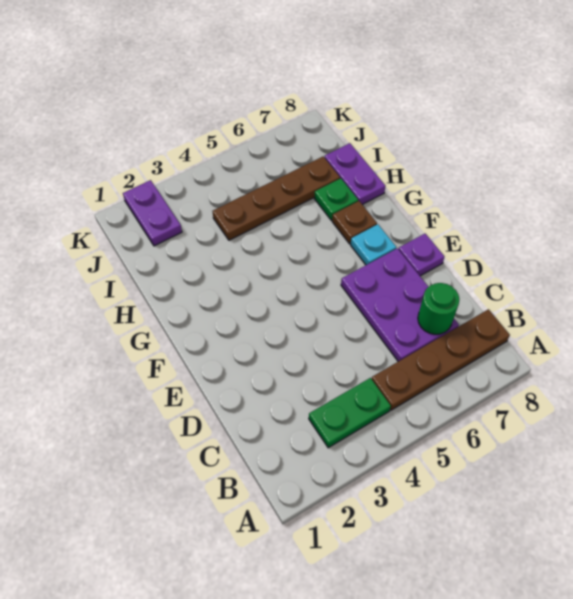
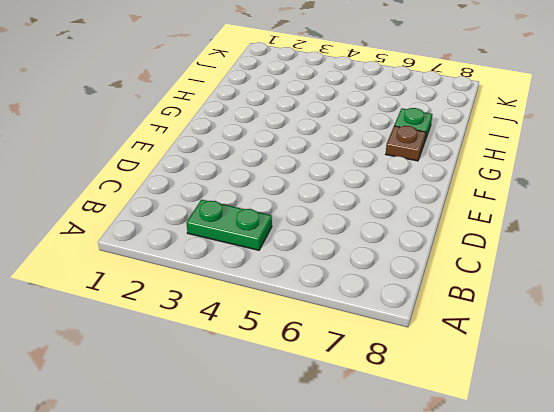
none -> brown 1x4 plate [372,309,510,410]
none -> purple 2x3 plate [341,248,459,361]

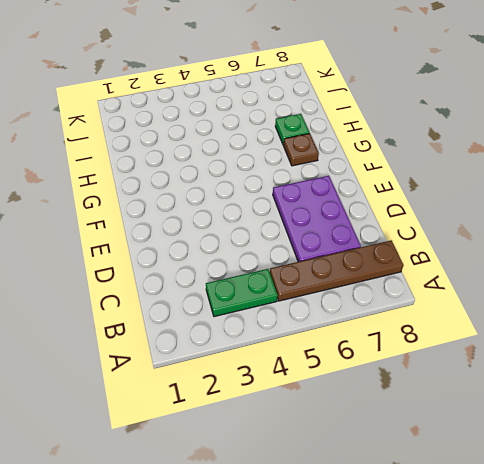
none -> purple 1x1 plate [399,234,444,276]
none -> cyan 1x1 plate [351,224,396,265]

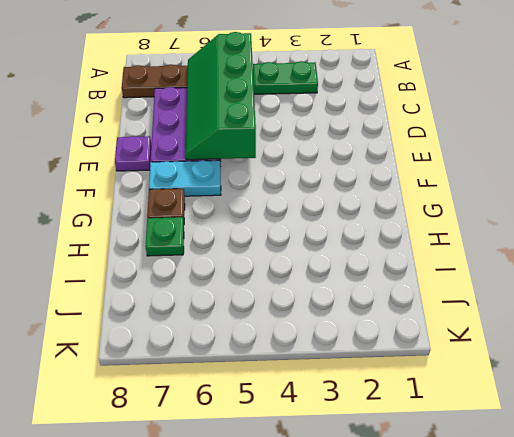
green 2x4 slope [186,32,256,160] -> none
cyan 1x2 plate [149,160,221,196] -> cyan 1x1 plate [351,224,396,265]
none -> purple 1x2 plate [324,143,385,205]
none -> brown 1x4 plate [212,157,340,240]

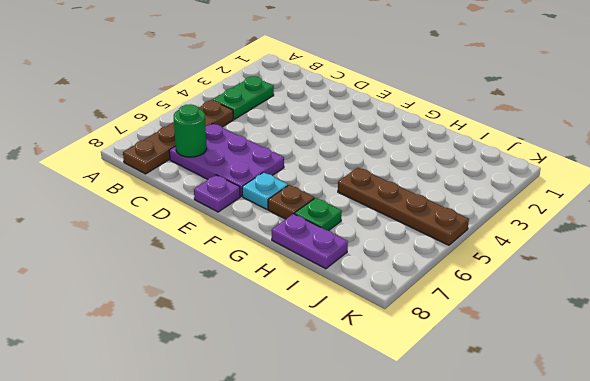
brown 1x4 plate [338,168,469,245] -> brown 1x4 plate turned to [212,157,340,240]
none -> purple 1x2 plate [123,180,182,246]

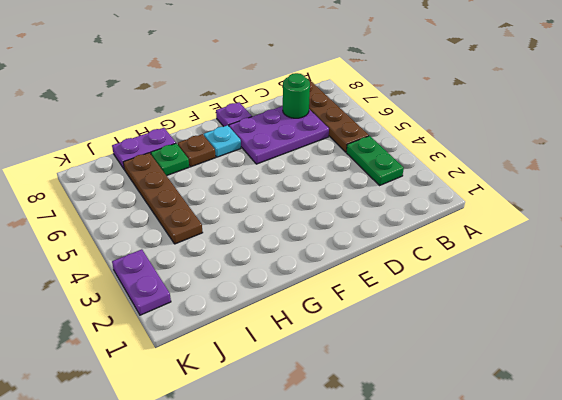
purple 1x2 plate [112,249,171,315] -> purple 1x2 plate turned to [123,180,182,246]

